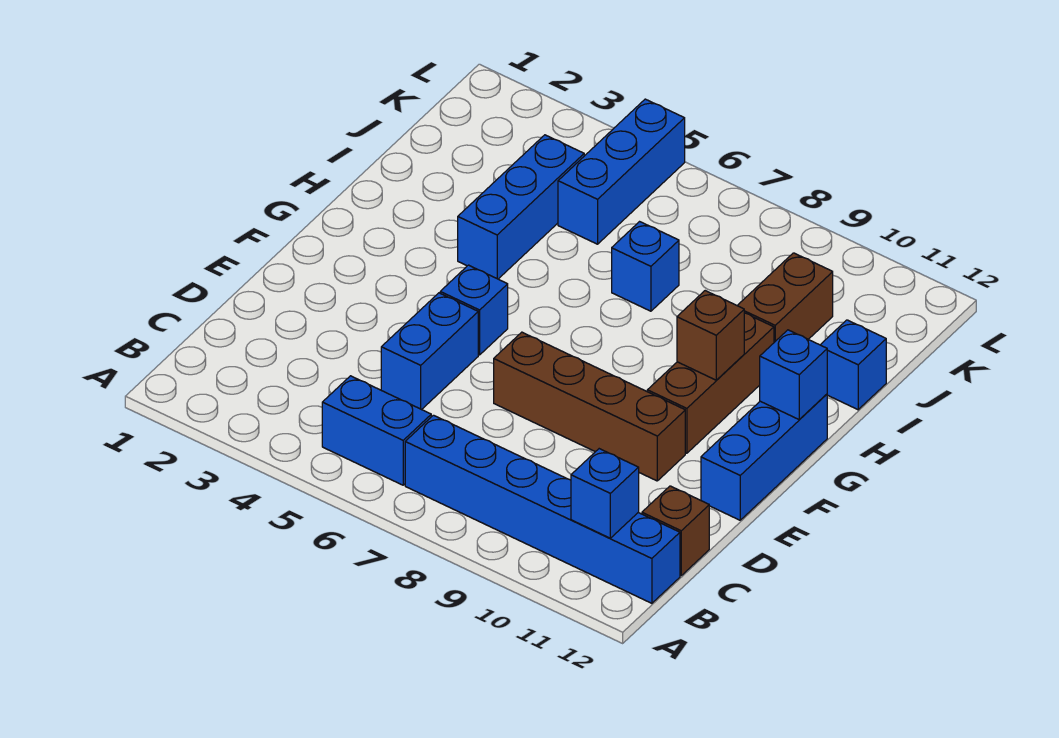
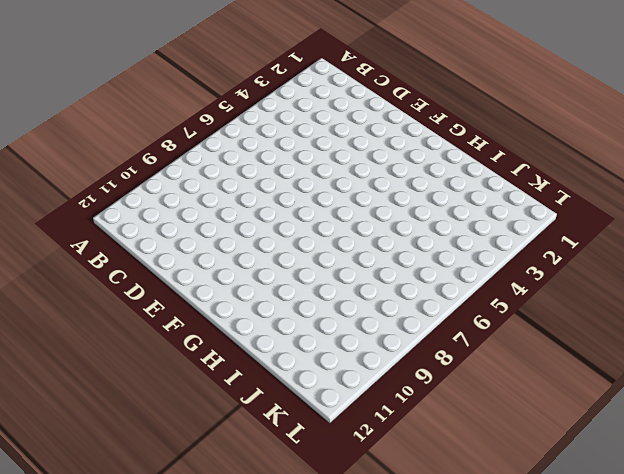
none -> blue 1x2 brick [322,376,431,485]
none -> blue 1x6 brick [405,415,680,603]
none -> brown 1x1 brick [642,486,709,576]

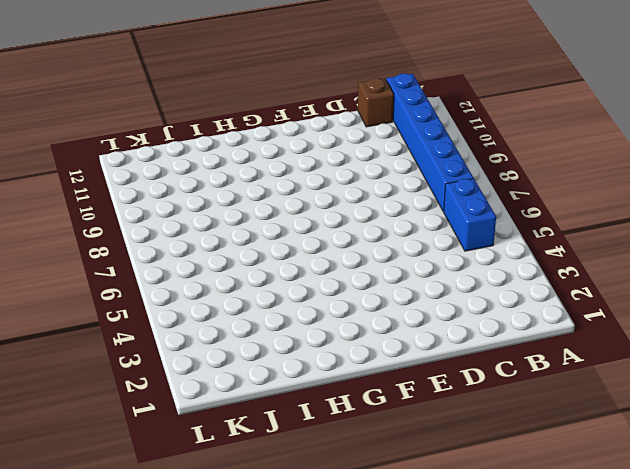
none -> blue 1x2 brick [381,293,478,410]
none -> brown 1x4 brick [494,332,685,481]
none -> blue 1x3 brick [701,394,827,520]

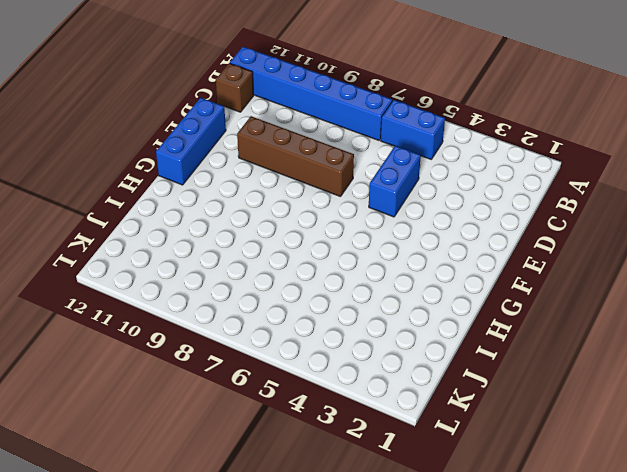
none -> blue 1x1 brick [440,265,508,355]
none -> brown 1x3 brick [647,313,774,453]
none -> blue 1x3 brick [458,135,584,279]

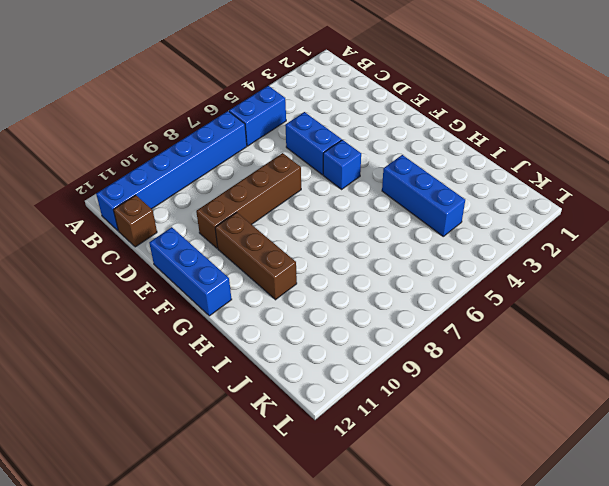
none -> blue 1x1 brick [612,222,679,311]
none -> brown 1x2 brick [737,253,833,342]
none -> blue 1x1 brick [821,320,886,410]

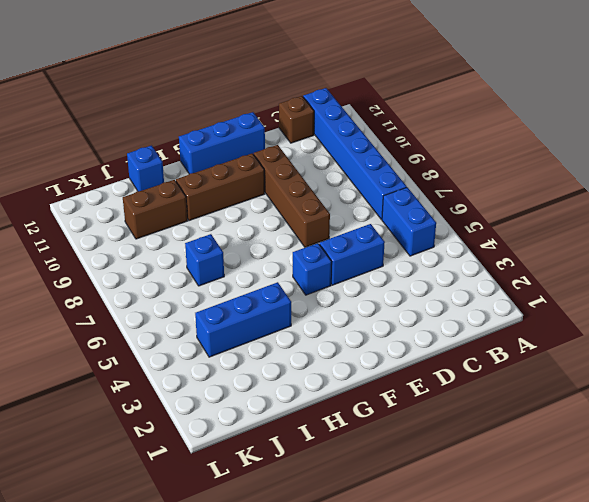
none -> blue 1x3 brick [558,99,685,244]
none -> blue 1x1 brick [571,449,639,538]
none -> brown 1x1 brick [677,291,744,380]

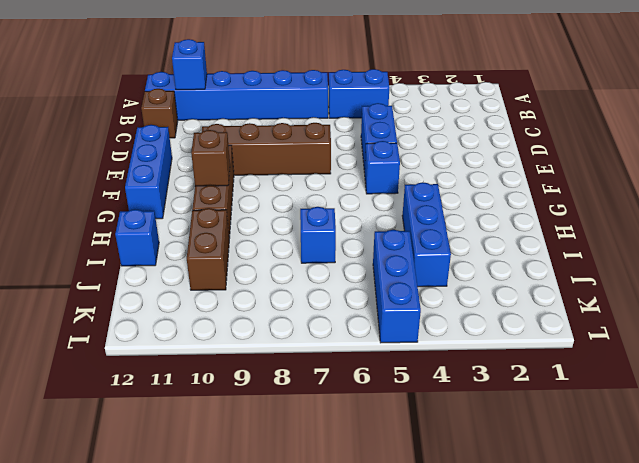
none -> blue 1x1 brick [760,330,827,420]

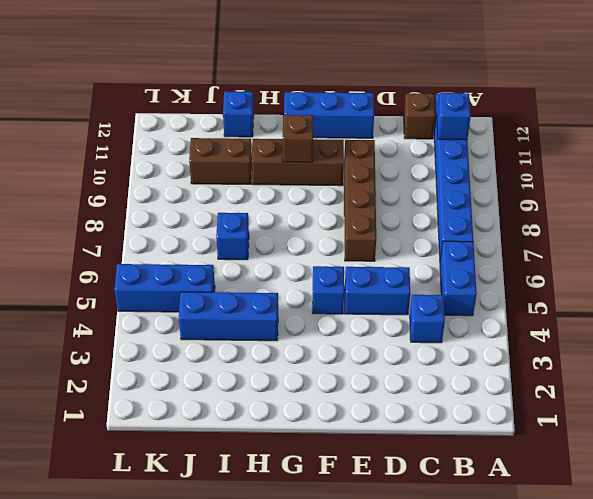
blue 1x1 brick [410,295,445,343] -> blue 1x1 brick moved to [760,330,827,420]

